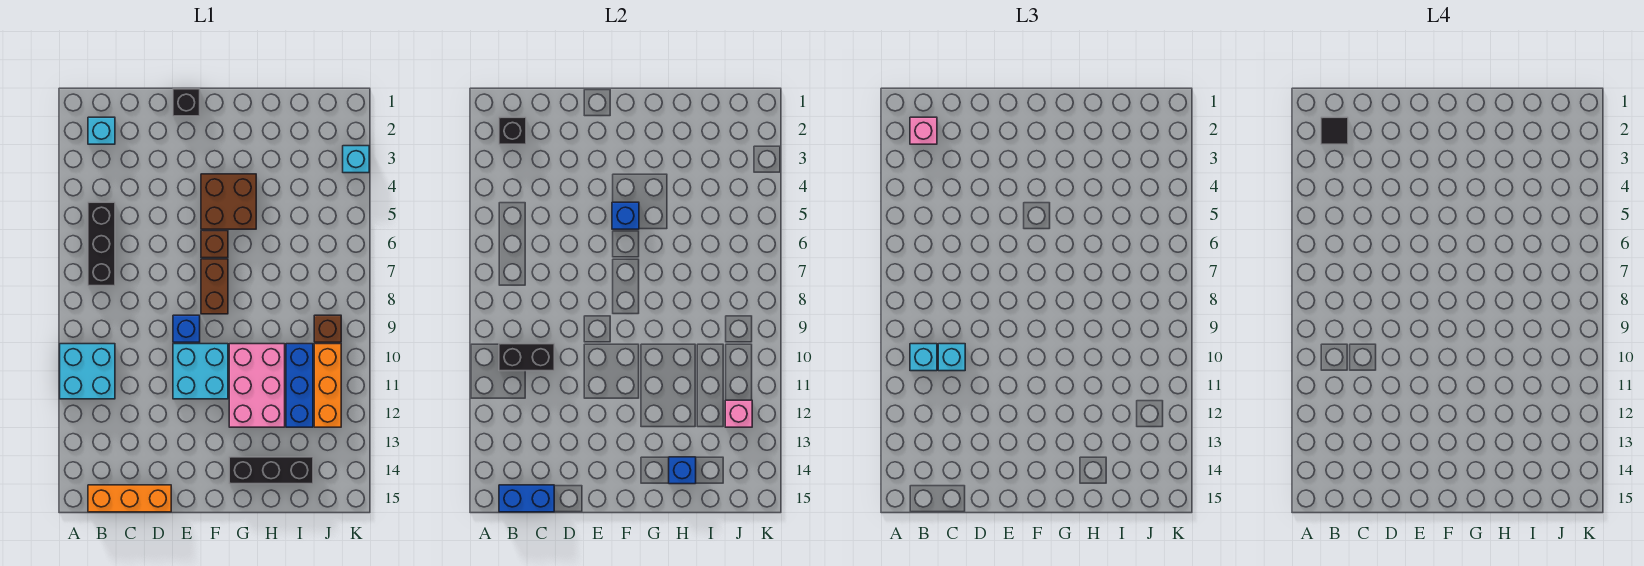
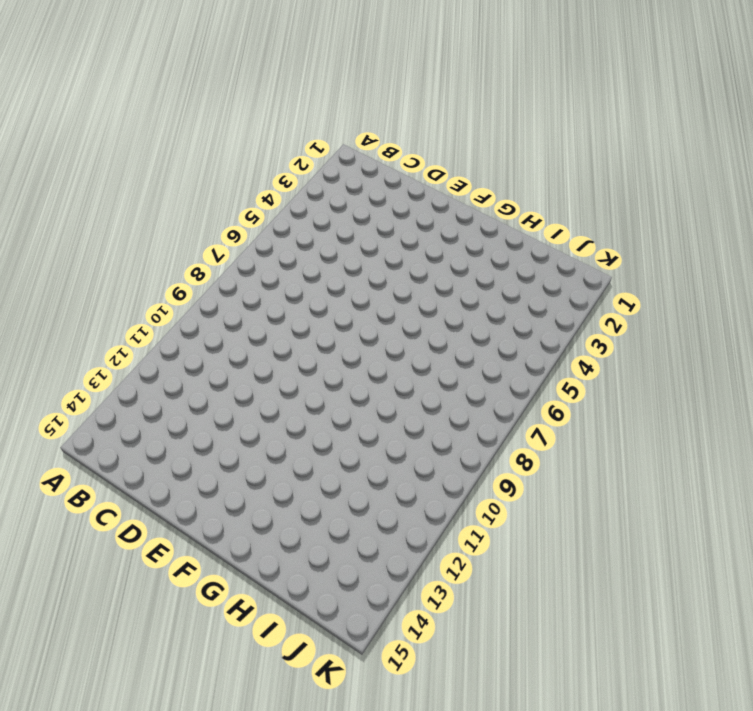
none -> cyan 2x2 brick [60,344,115,399]
none -> cyan 1x1 brick [88,117,115,144]
none -> black 1x3 brick [88,202,115,286]

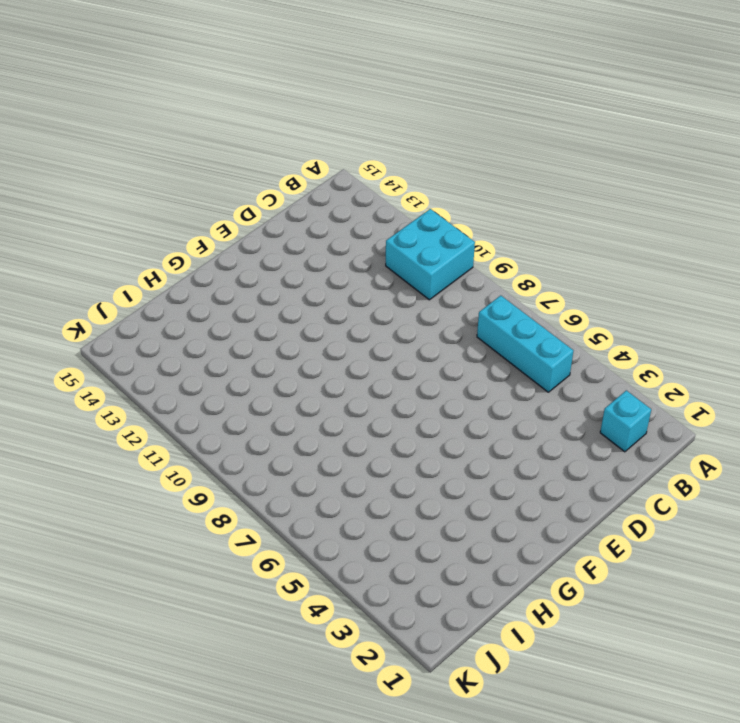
cyan 1x3 brick [477,296,573,392] -> black 1x3 brick [88,202,115,286]
none -> orange 1x3 brick [88,485,171,512]
none -> black 1x1 brick [173,89,200,116]
none -> blue 1x1 brick [173,315,200,342]

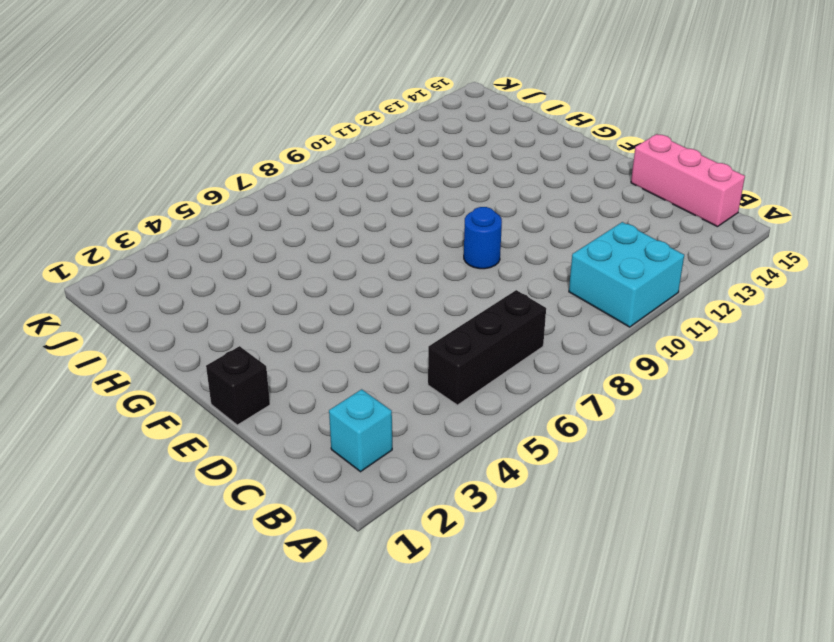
pink 1x3 brick [631,134,745,227] -> orange 1x3 brick [88,485,171,512]
blue 1x1 round brick [464,207,502,269] -> blue 1x1 brick [173,315,200,342]
none -> cyan 2x2 brick [173,344,228,399]
none -> brown 2x2 brick [201,174,256,229]
none -> brown 1x1 brick [201,231,228,258]

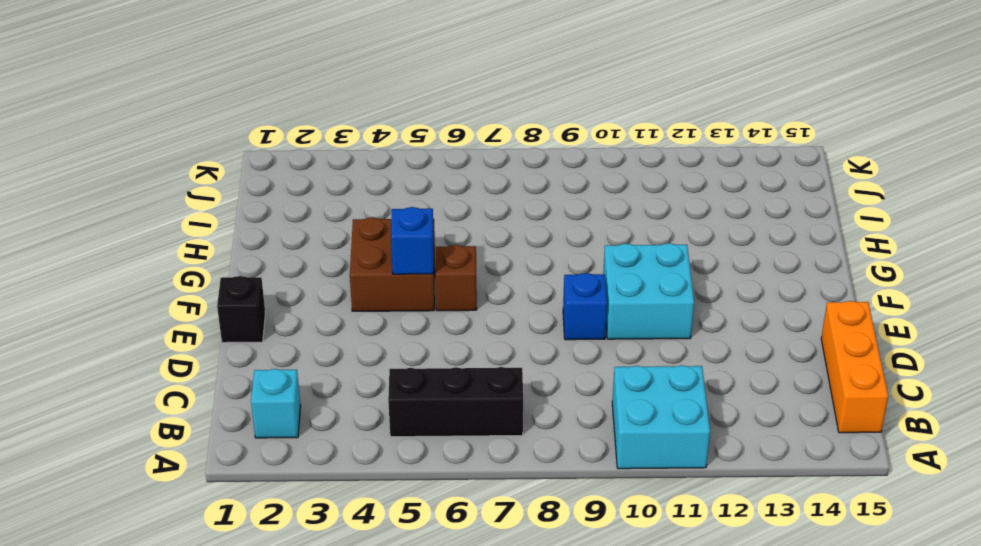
none -> brown 1x2 brick [201,259,228,314]
none -> pink 2x3 brick [229,344,285,427]
none -> black 1x3 brick [229,457,313,484]

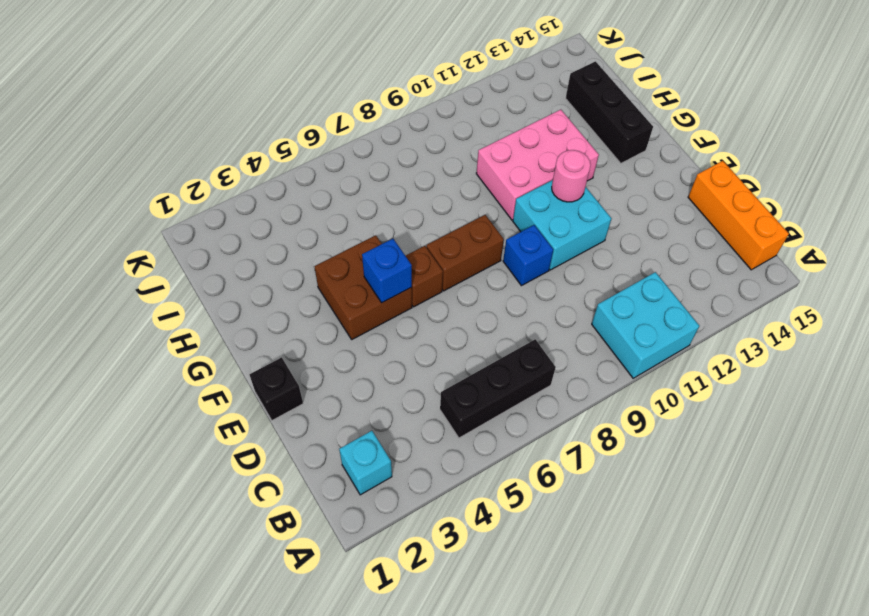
pink 1x1 round brick [552,150,591,202] -> none
none -> blue 1x3 brick [286,344,313,427]
none -> brown 1x1 brick [314,315,341,342]
none -> orange 1x3 brick [314,344,341,427]

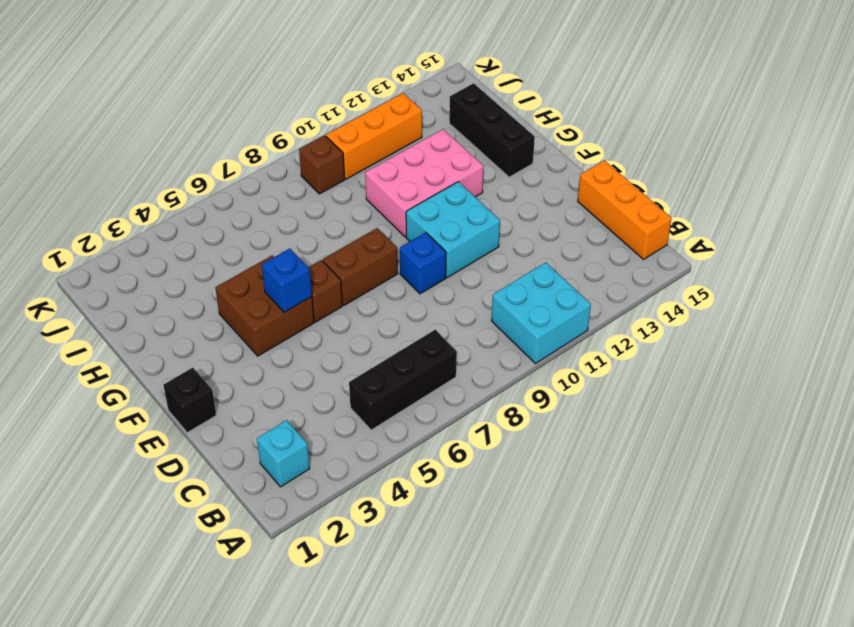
none -> blue 1x3 brick [286,344,313,427]
none -> cyan 1x1 brick [343,146,369,173]
none -> black 1x1 brick [499,117,526,144]

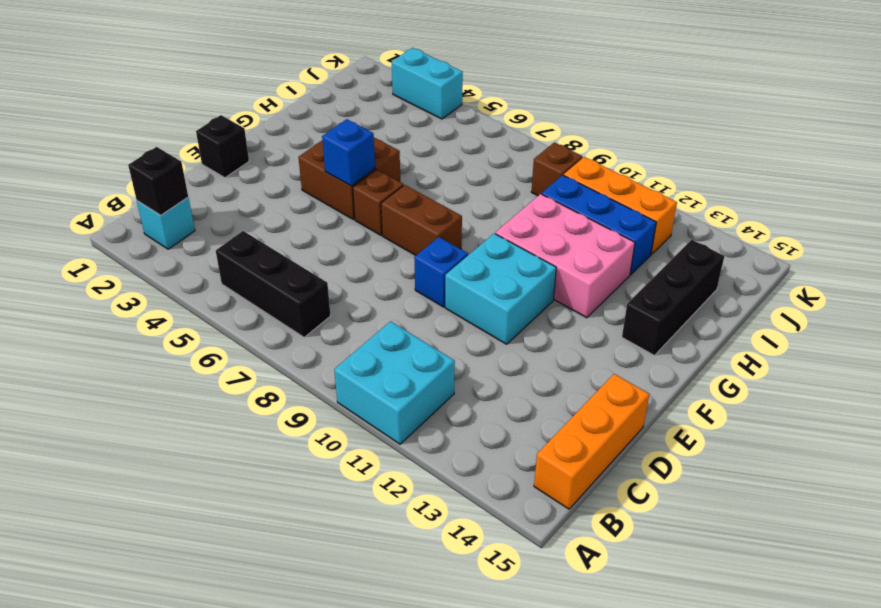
cyan 1x2 brick [392,48,463,119] -> cyan 1x1 brick [343,146,369,173]
none -> black 1x2 brick [499,344,554,371]
none -> blue 1x2 brick [499,485,554,512]
none -> blue 1x1 brick [669,457,696,484]

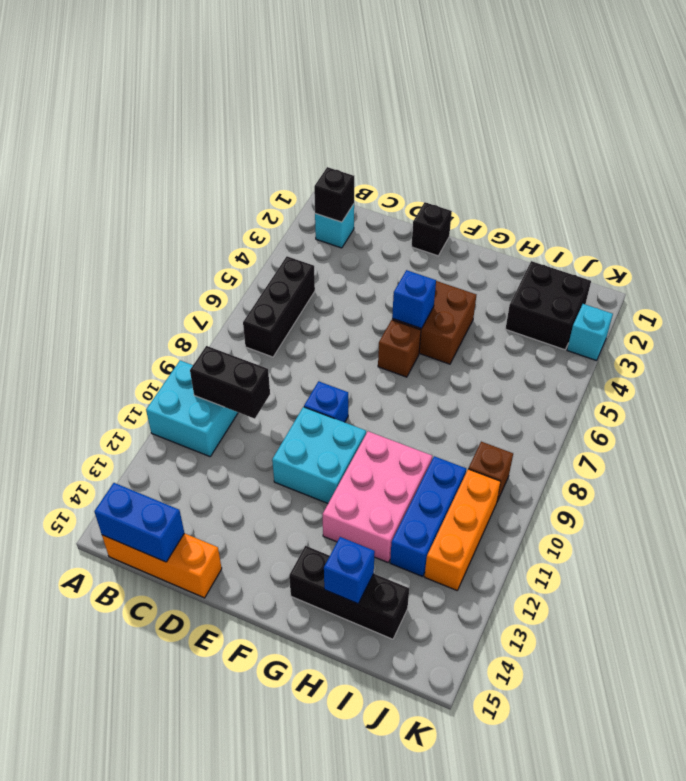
black 2x2 brick [506,261,591,350] -> none
none -> brown 1x2 brick [201,259,228,314]
none -> pink 1x1 brick [725,400,752,427]
none -> pink 1x1 brick [910,117,937,144]

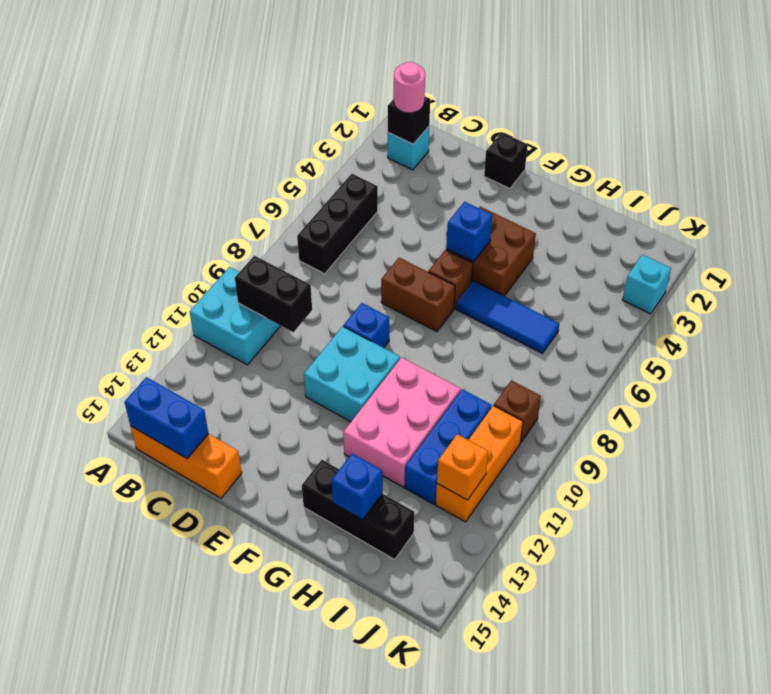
pink 1x1 round brick [394,62,425,113] -> pink 1x1 brick [910,117,937,144]
brown 1x2 brick [381,258,455,332] -> brown 1x2 brick turned to [201,259,228,314]
blue 1x3 tile [456,281,559,353] -> none
orange 1x1 brick [437,434,488,500] -> pink 1x1 brick [725,400,752,427]
none -> cyan 1x1 brick [910,344,937,371]
none -> cyan 1x1 brick [938,344,965,371]
none -> black 1x1 tile [1321,117,1348,144]

